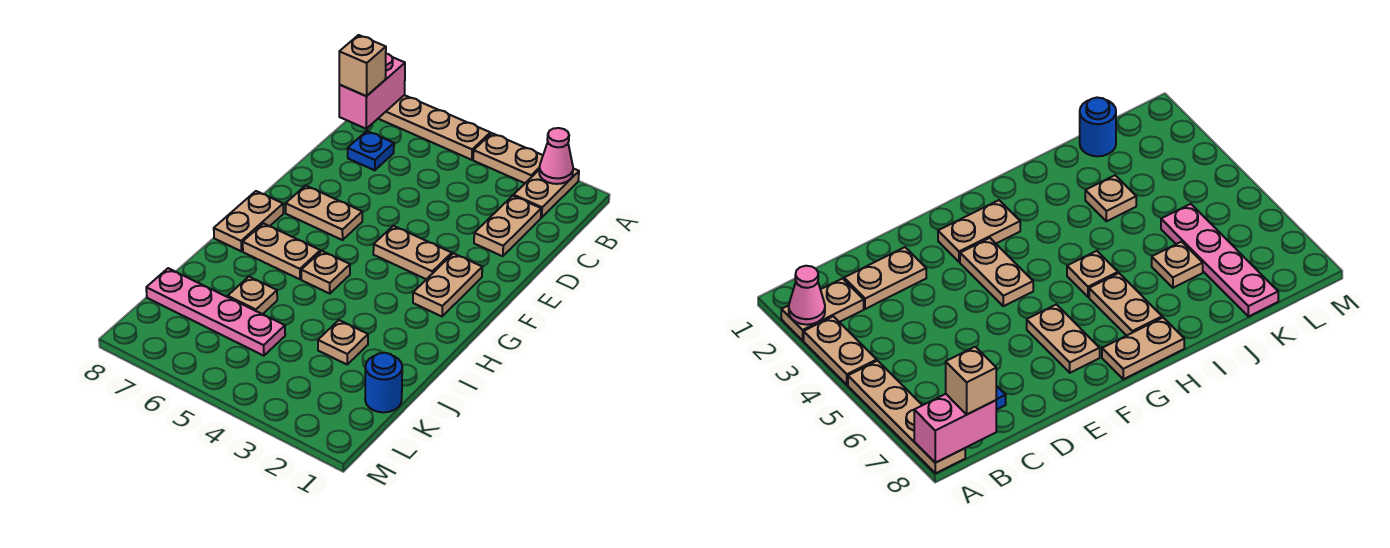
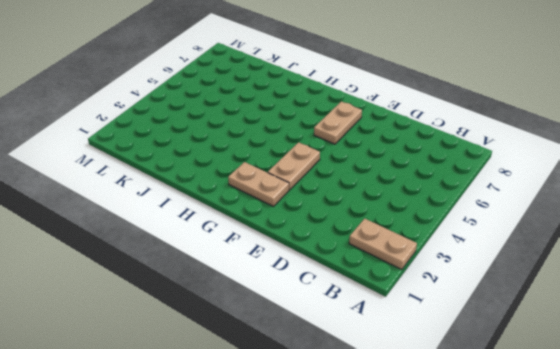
none -> tan 1x2 plate [473,133,543,183]
none -> tan 1x4 plate [378,95,490,160]
none -> tan 1x2 plate [474,196,541,256]

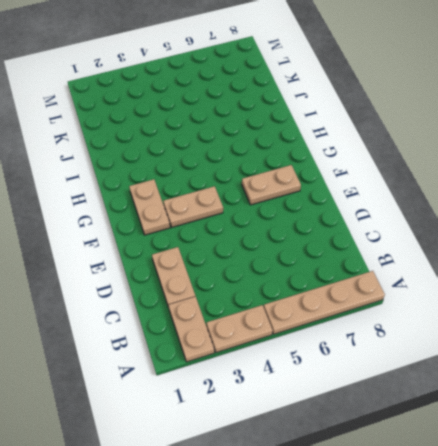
none -> blue 1x1 plate [348,131,394,170]
none -> tan 1x2 plate [214,191,283,251]
none -> tan 1x1 plate [301,251,350,294]

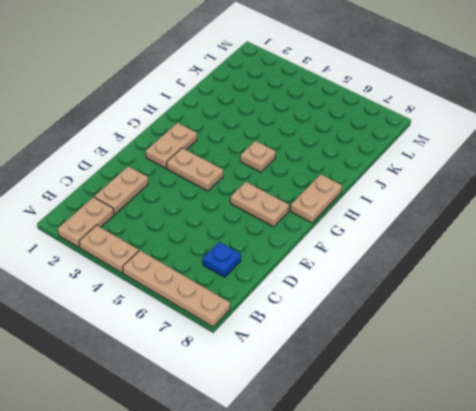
none -> tan 1x2 plate [243,223,320,279]
none -> tan 1x1 plate [318,320,368,364]
none -> tan 1x1 plate [228,277,277,314]

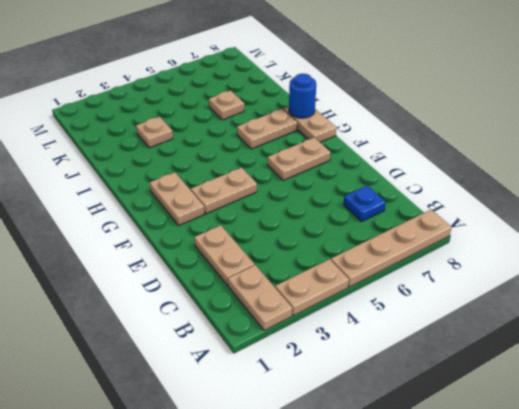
blue 1x1 round brick [289,73,316,118] -> blue 1x1 round brick moved to [365,353,402,412]
none -> tan 1x1 plate [301,251,350,294]
none -> pink 1x4 plate [146,268,285,356]
none -> pink 1x1 cone [539,128,573,184]

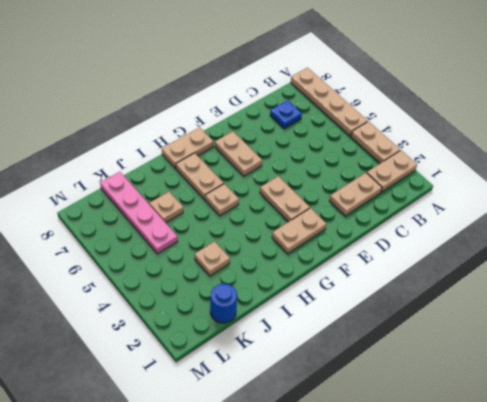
none -> pink 1x1 cone [539,128,573,184]
none -> pink 1x2 brick [339,54,405,129]
none -> tan 1x1 brick [339,35,386,96]

